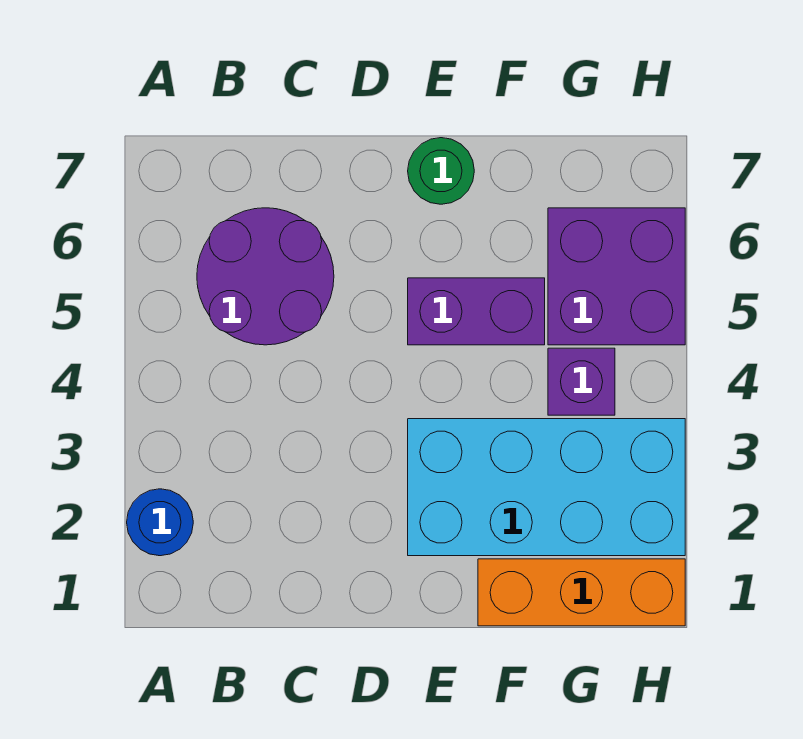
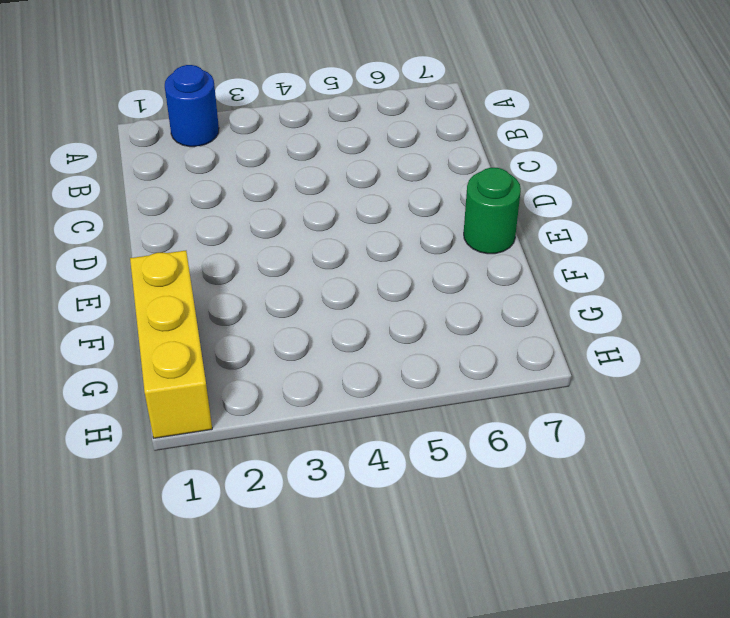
yellow 1x3 brick [130,251,212,438] -> orange 1x3 brick [478,559,685,626]
none -> purple 2x2 round brick [197,208,334,345]
none -> cyan 2x4 brick [408,419,685,556]

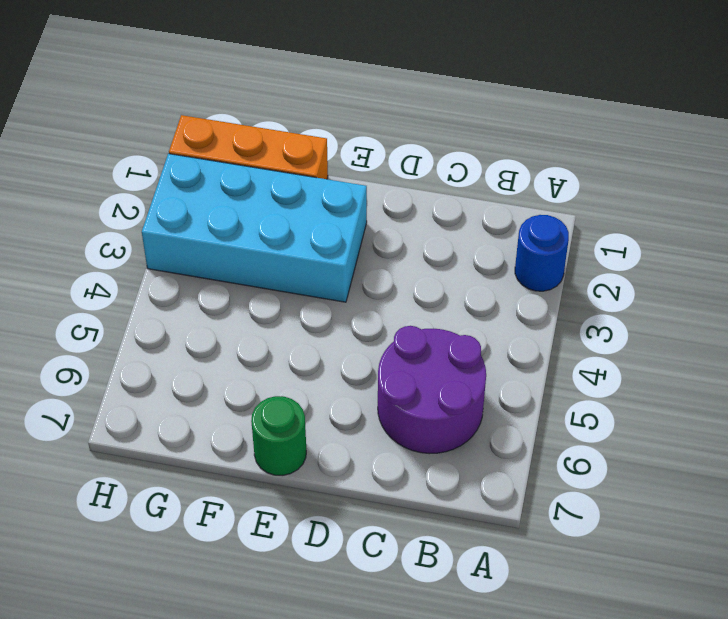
none -> purple 1x2 brick [408,278,545,345]
none -> purple 1x1 brick [548,348,615,415]

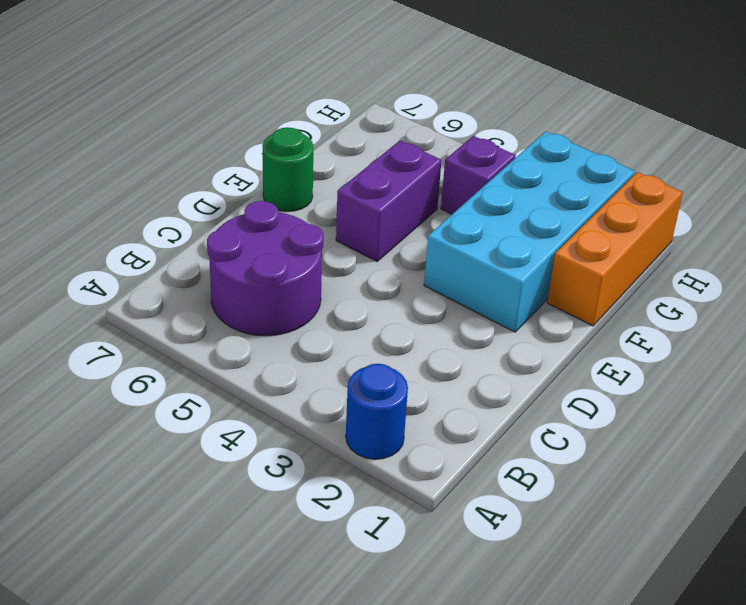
none -> purple 2x2 brick [548,208,685,345]

